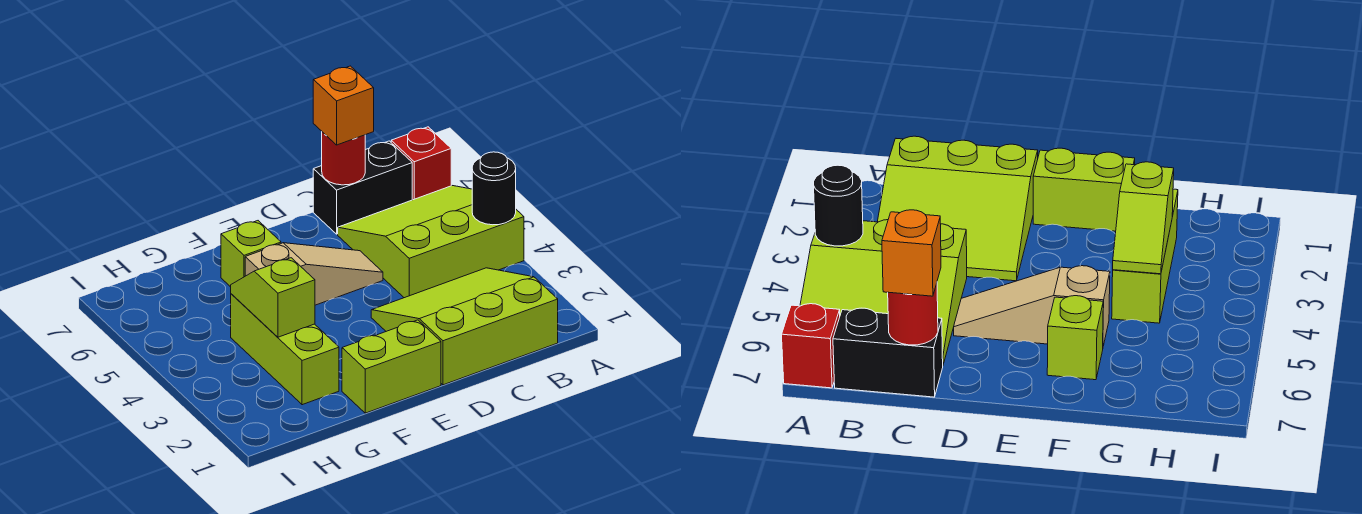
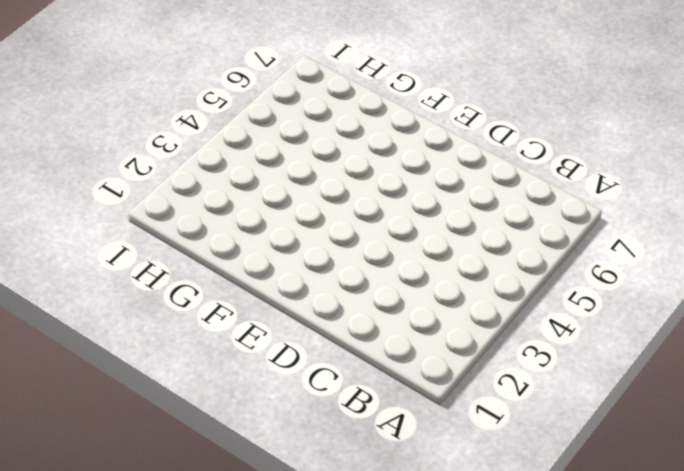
none -> lime 3x3 slope [338,186,524,298]
none -> red 1x1 brick [391,127,451,200]
none -> lime 3x3 slope [371,268,558,385]

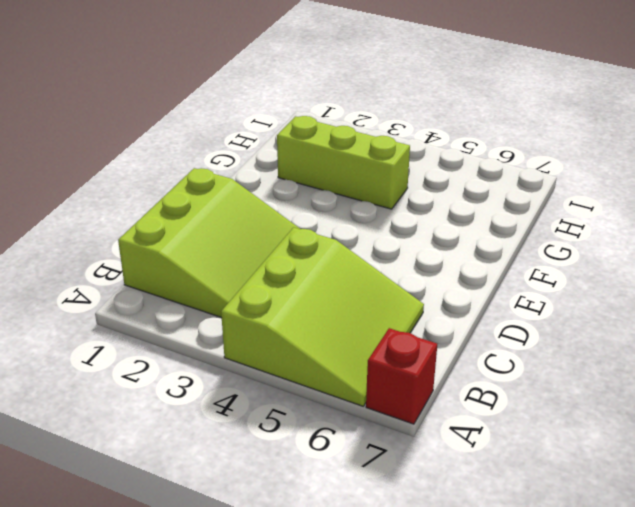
none -> black 1x2 brick [313,141,412,234]
none -> tan 1x3 slope [245,243,383,305]
none -> lime 1x2 brick [342,320,441,413]

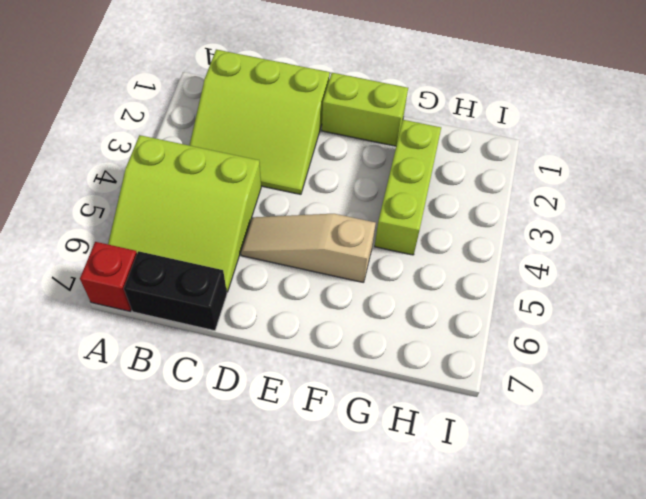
none -> lime 1x1 brick [221,221,281,287]
none -> black 1x1 round brick [472,152,516,225]
none -> red 1x1 round brick [322,132,365,185]

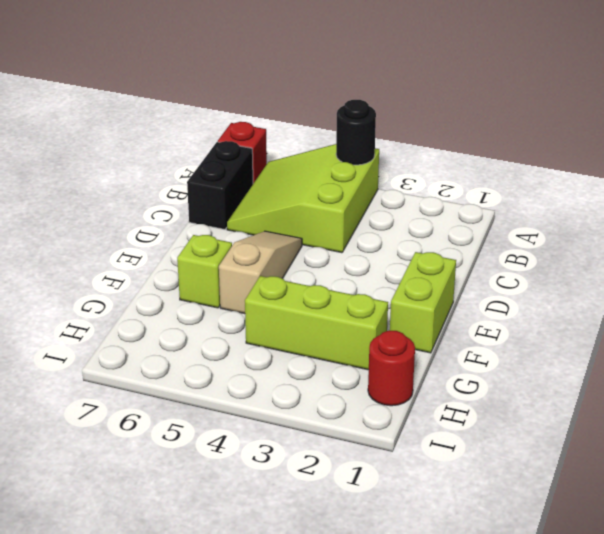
red 1x1 round brick [368,330,415,406] -> red 1x1 round brick moved to [322,132,365,185]
none -> lime 3x3 slope [371,268,558,385]
none -> lime 1x2 slope [231,258,315,337]
none -> orange 1x1 brick [313,66,374,145]

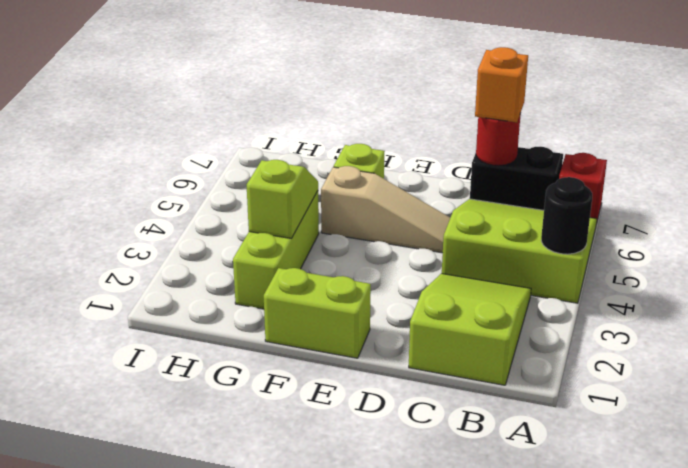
lime 2x3 slope [409,274,531,385] -> lime 3x3 slope [371,268,558,385]

